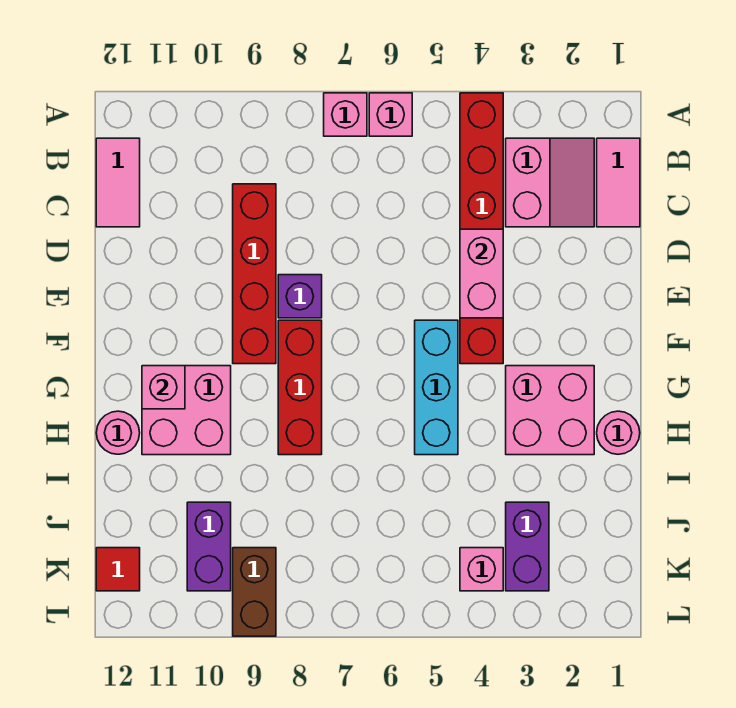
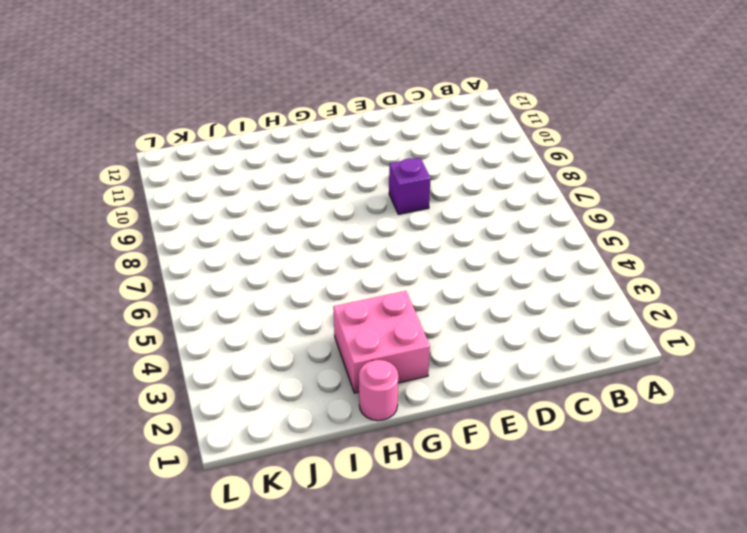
none -> red 1x6 brick [460,93,503,364]
none -> pink 1x1 brick [369,93,412,136]
none -> pink 1x1 brick [324,93,367,136]

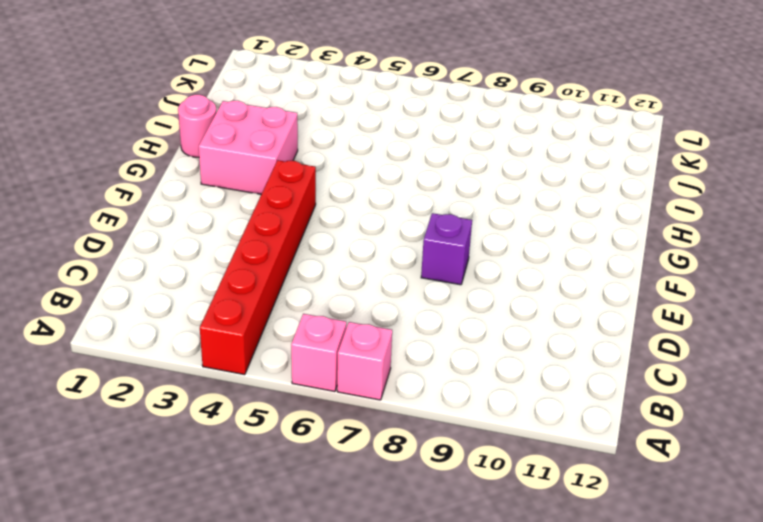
none -> pink 1x2 tile [597,138,640,227]
none -> pink 2x2 slope [506,138,594,227]
none -> pink 1x2 tile [96,138,140,227]

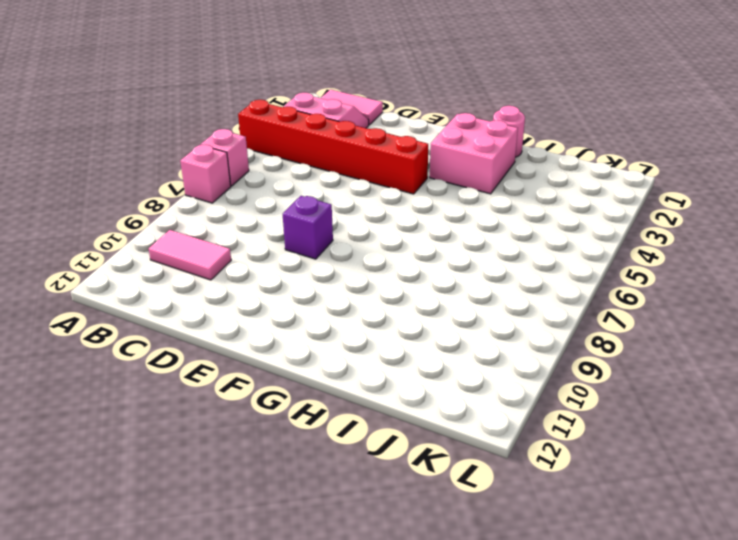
pink 1x2 tile [149,230,231,280] -> pink 1x2 tile moved to [96,138,140,227]
none -> red 1x4 brick [233,184,276,364]
none -> cyan 1x3 brick [415,320,458,455]
none -> red 1x3 brick [278,320,322,455]

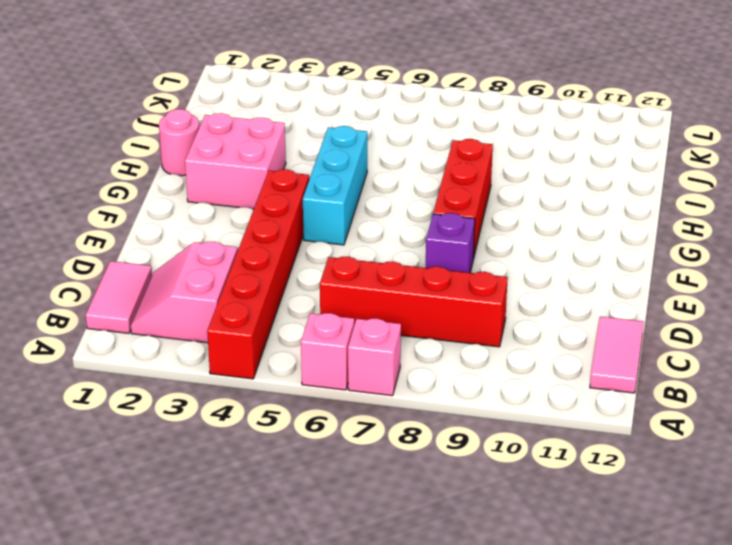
red 1x4 brick [320,257,508,347] -> red 1x4 brick turned to [233,184,276,364]
none -> pink 2x2 brick [142,366,231,455]
none -> pink 1x1 round brick [96,411,140,454]
none -> purple 1x2 brick [506,502,549,591]

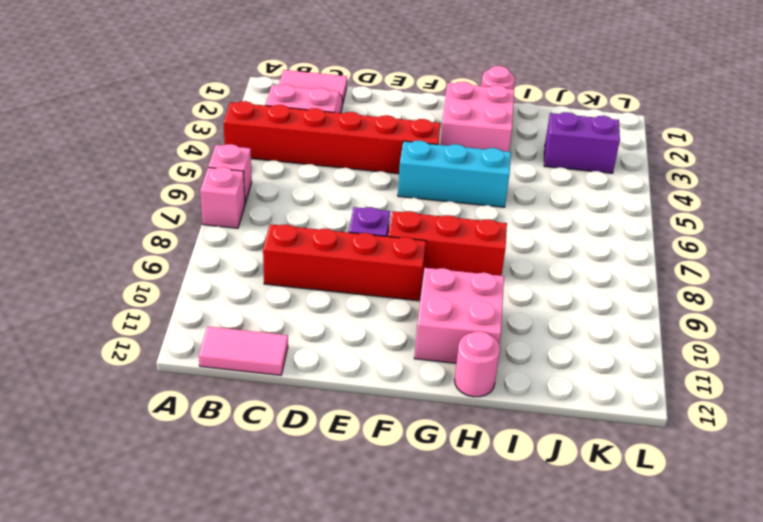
none -> purple 1x2 brick [187,502,231,591]
none -> pink 1x1 brick [460,548,503,591]
none -> brown 1x2 brick [233,548,276,636]

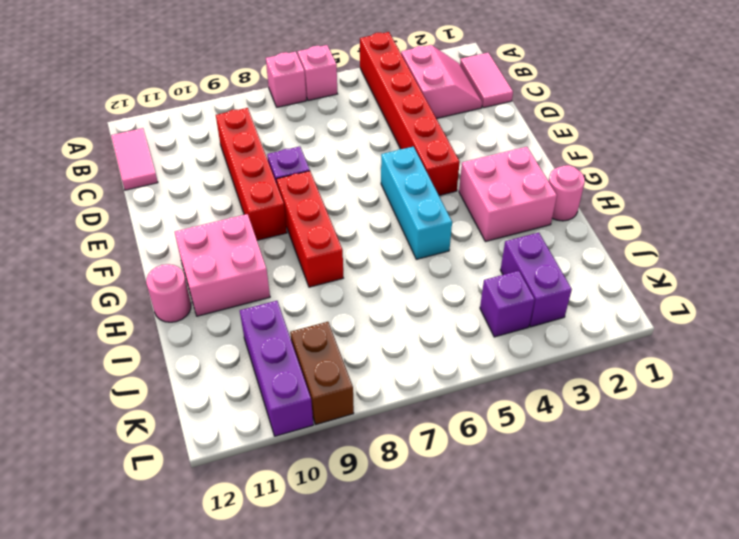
purple 1x3 brick [240,301,313,436] -> purple 1x2 brick [187,502,231,591]
purple 1x1 brick [480,271,535,337] -> pink 1x1 brick [460,548,503,591]
none -> red 1x1 tile [96,548,140,591]
none -> pink 1x2 brick [460,229,503,318]
none -> pink 1x1 brick [142,366,185,409]

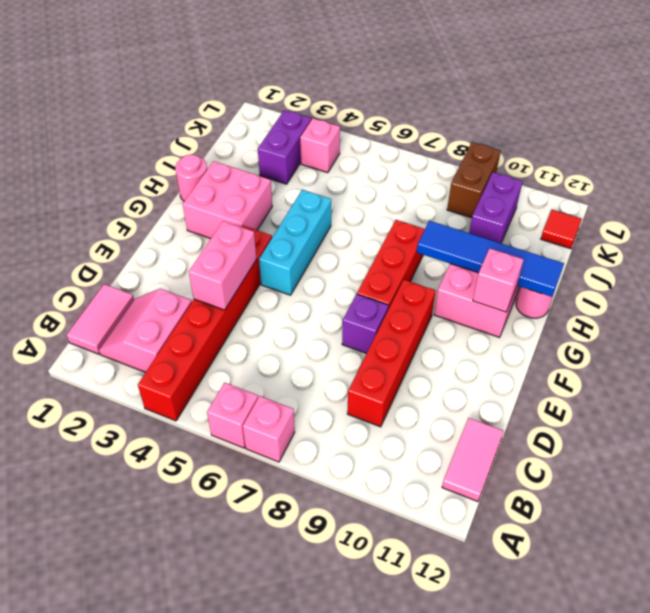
blue 1x4 tile [417,221,564,297] -> none

